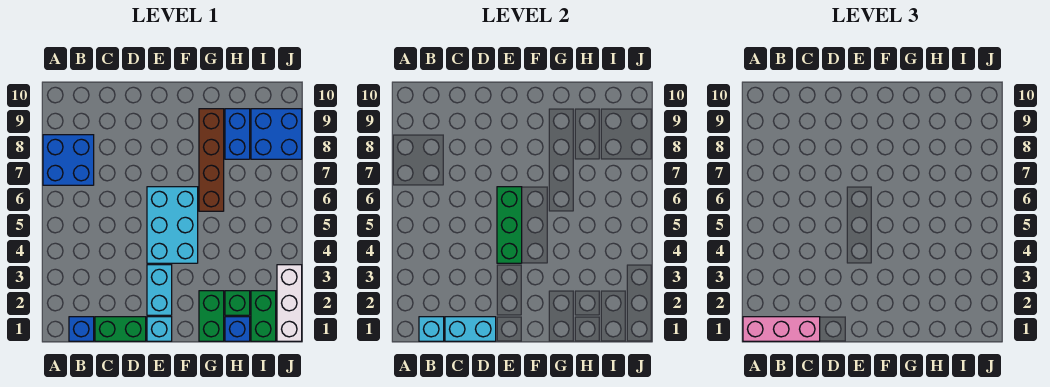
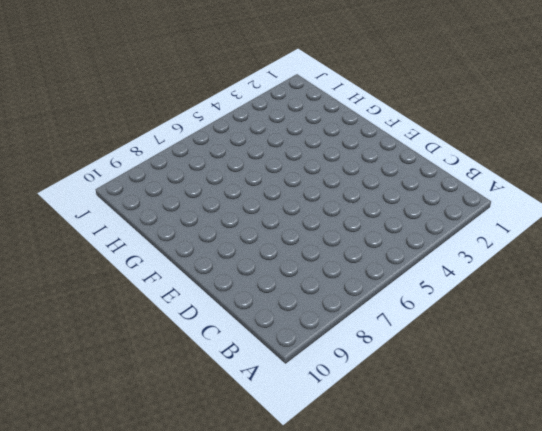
none -> blue 2x2 brick [43,135,94,185]
none -> blue 1x1 brick [69,317,94,341]
none -> green 1x2 brick [95,317,146,341]

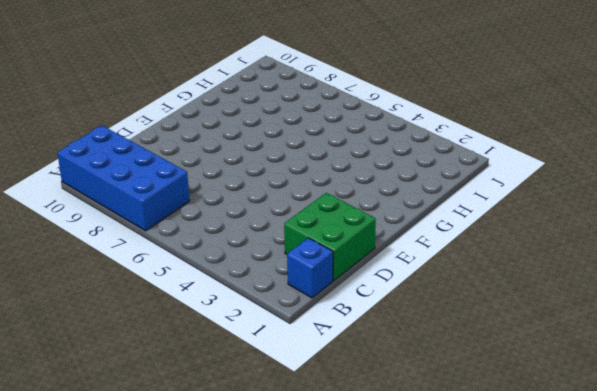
blue 2x4 brick [57,126,190,231] -> blue 2x2 brick [43,135,94,185]
green 2x2 brick [284,193,376,281] -> green 1x2 brick [95,317,146,341]
none -> cyan 1x1 brick [147,317,172,341]
none -> cyan 1x2 brick [147,265,172,315]
none -> cyan 2x3 brick [147,187,198,263]

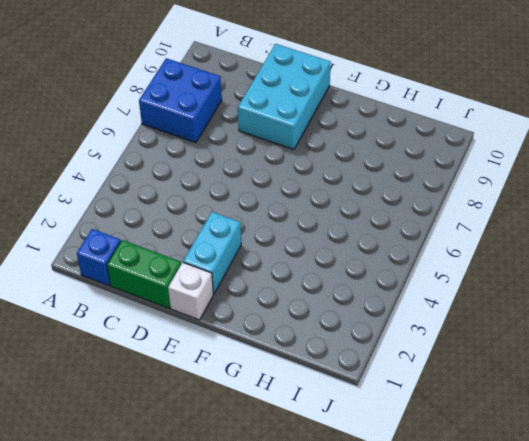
cyan 2x3 brick [238,44,331,149] -> cyan 2x3 brick moved to [147,187,198,263]
white 1x1 brick [168,262,213,320] -> cyan 1x1 brick [147,317,172,341]
none -> green 1x2 brick [199,291,224,341]
none -> brown 1x4 brick [199,109,224,211]
none -> blue 1x1 brick [225,317,250,341]

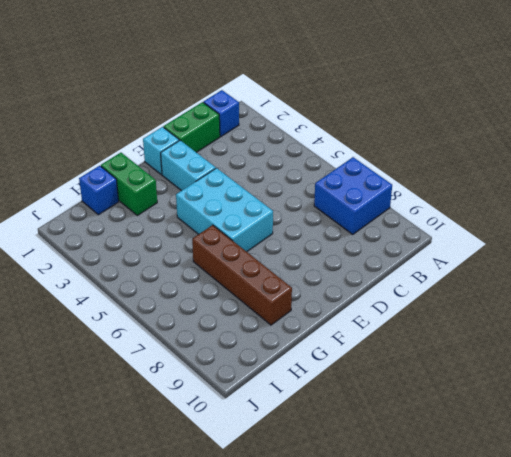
none -> green 1x1 brick [225,291,250,315]
none -> blue 1x2 brick [225,109,250,159]
none -> green 1x2 brick [251,291,276,341]

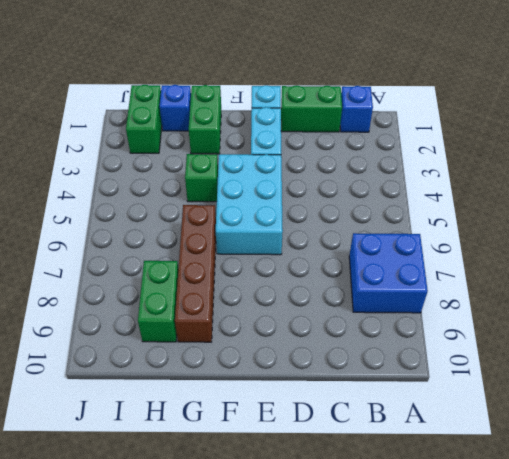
green 1x1 brick [185,154,218,202] -> green 1x1 brick moved to [225,291,250,315]
green 1x2 brick [138,261,178,342] -> blue 1x2 brick [225,109,250,159]
none -> blue 2x2 brick [251,109,302,159]
none -> white 1x3 brick [277,265,302,341]
none -> cyan 1x1 brick [419,317,444,341]

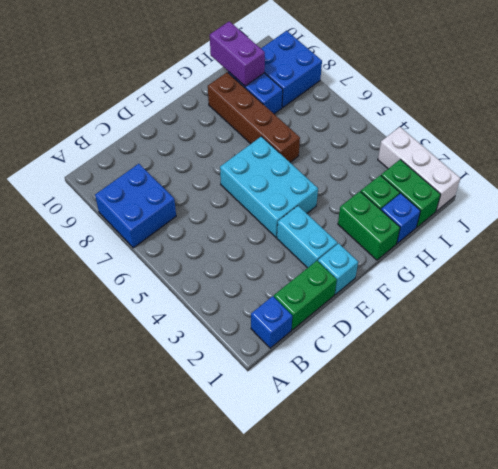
purple 1x2 brick [210,21,265,86] -> none
none -> cyan 1x1 brick [419,317,444,341]
none -> cyan 1x2 brick [445,317,496,341]
none -> green 1x3 brick [497,187,522,263]

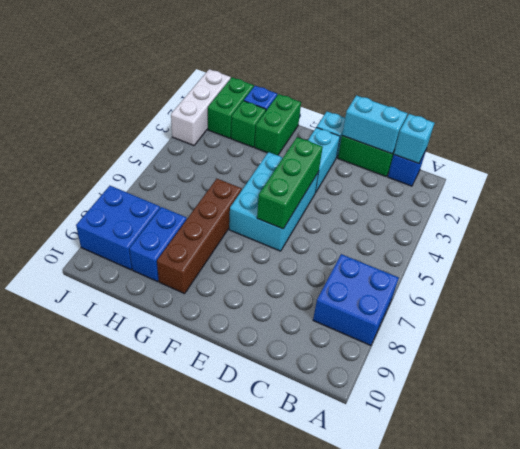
none -> pink 1x3 brick [743,317,820,341]

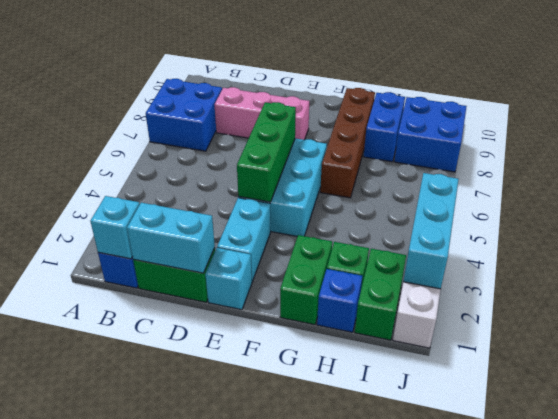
pink 1x3 brick [214,87,309,140] -> pink 1x3 brick moved to [743,317,820,341]
cyan 1x3 brick [403,173,459,289] -> none

